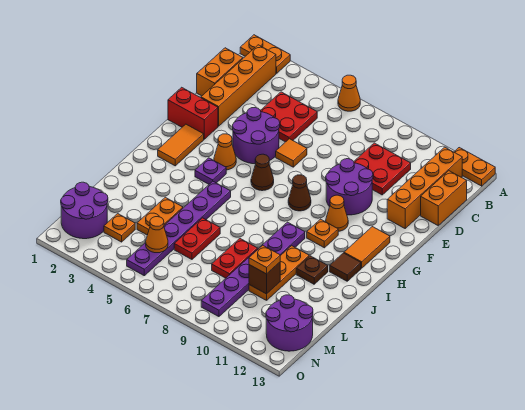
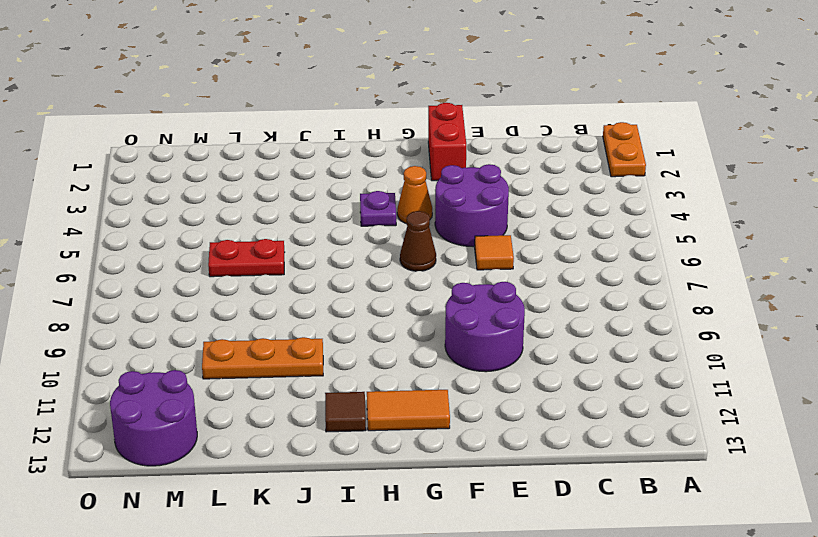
none -> orange 1x1 cone [338,75,360,111]
none -> orange 1x2 plate [454,148,495,186]
none -> orange 1x4 brick [201,45,276,126]
none -> orange 1x4 brick [387,147,462,228]

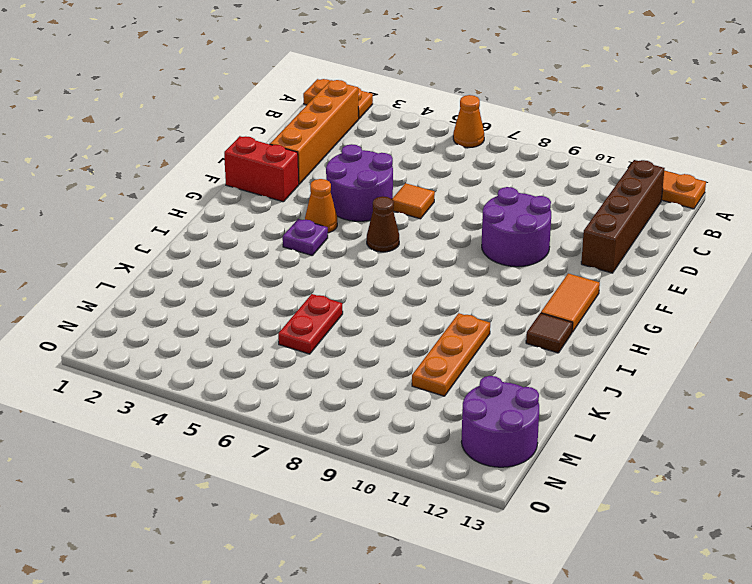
brown 1x4 brick [581,160,665,273] -> orange 1x4 brick [387,147,462,228]
none -> orange 1x2 brick [197,48,243,96]
none -> red 2x2 plate [261,92,317,142]
none -> red 2x2 plate [354,143,411,195]
none -> orange 1x2 brick [421,171,467,225]

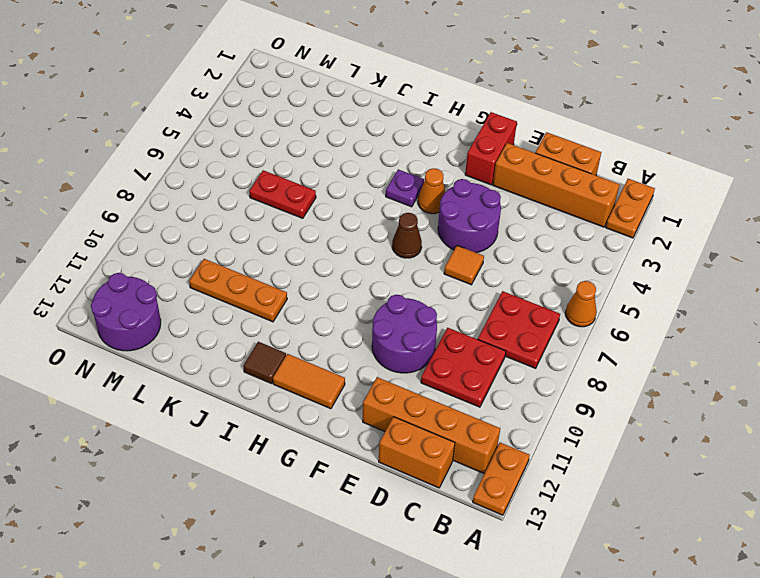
red 2x2 plate [478,291,560,368] -> red 2x2 plate moved to [261,92,317,142]
none -> orange 1x2 tile [158,124,204,166]
none -> brown 1x1 cone [288,175,311,211]
none -> orange 1x1 cone [326,195,348,231]
none -> orange 1x1 plate [307,219,338,248]

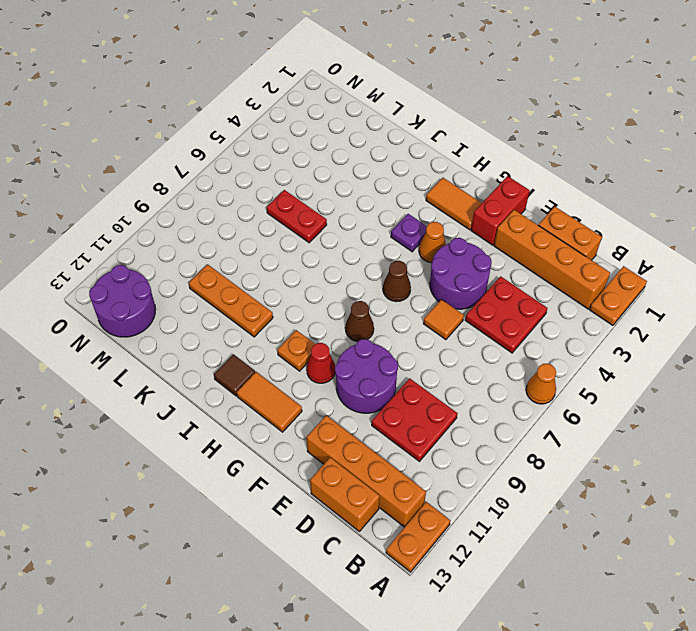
red 1x1 cone [307,343,335,383] -> orange 1x1 cone [326,195,348,231]
none -> purple 1x6 plate [127,181,231,276]
none -> purple 1x6 plate [201,222,305,317]
none -> brown 1x1 plate [296,256,328,284]
none -> orange 1x2 plate [137,197,183,235]

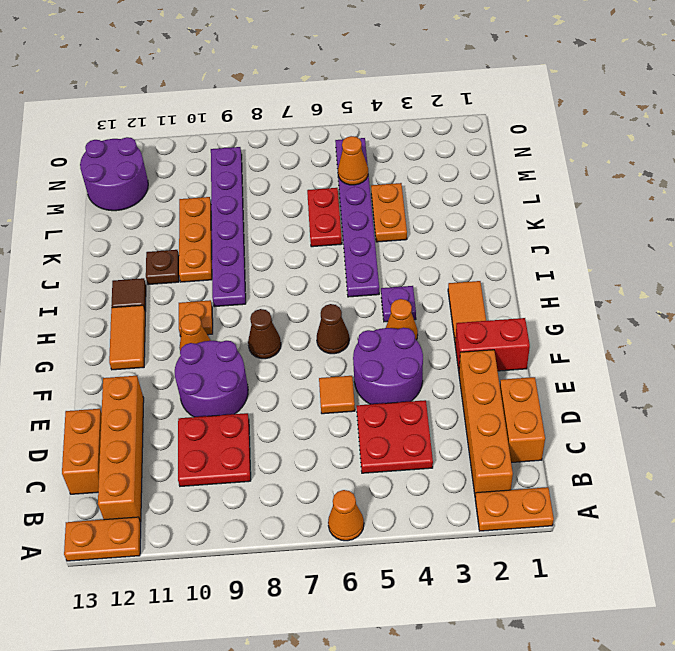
none -> red 1x2 plate [212,239,258,278]
none -> purple 2x2 round brick [61,182,108,239]
none -> orange 1x1 plate [104,214,135,242]
none -> brown 1x1 brick [249,262,280,294]

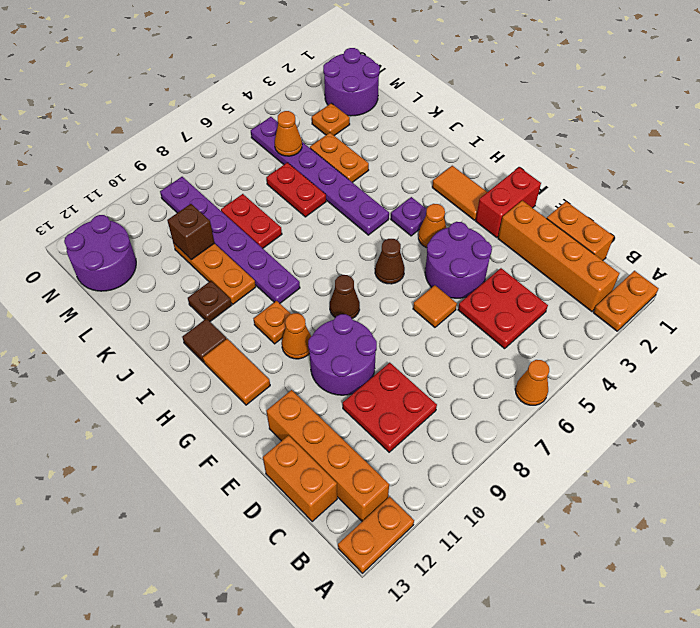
none -> orange 1x1 plate [249,245,280,274]

